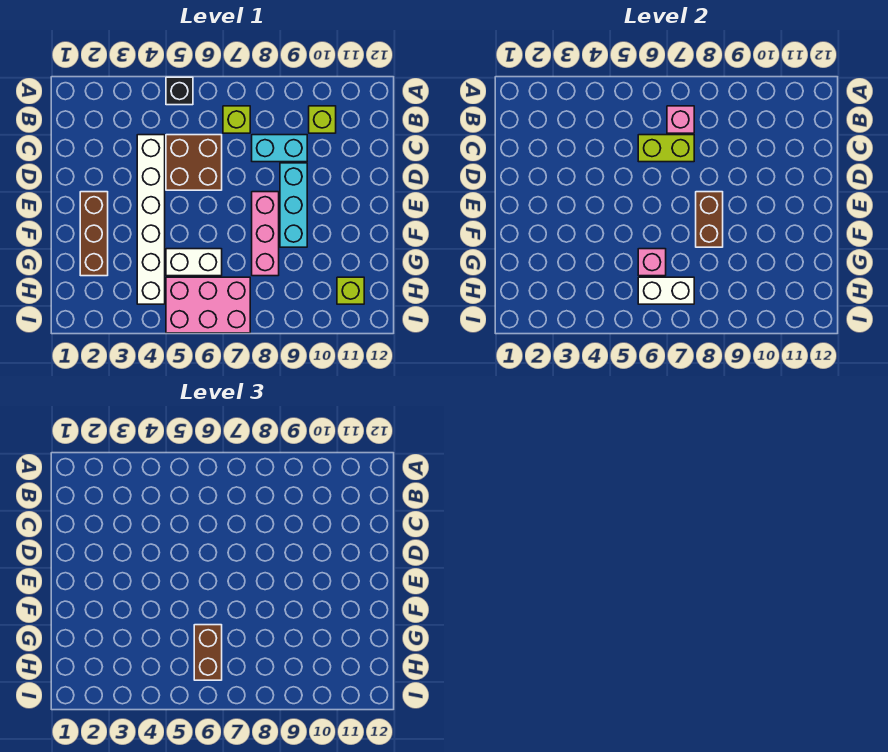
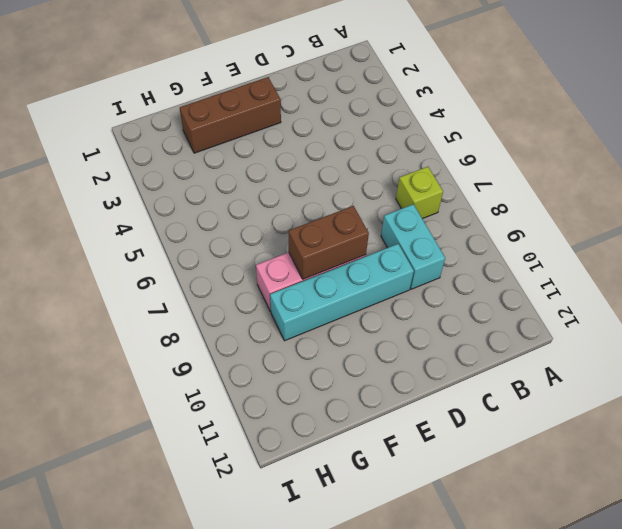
cyan 1x4 brick [270,244,414,341] -> cyan 1x3 brick [280,163,307,247]
none -> black 1x1 brick [166,77,193,105]
none -> lime 1x1 brick [309,106,336,133]
none -> white 1x6 brick [137,135,165,304]

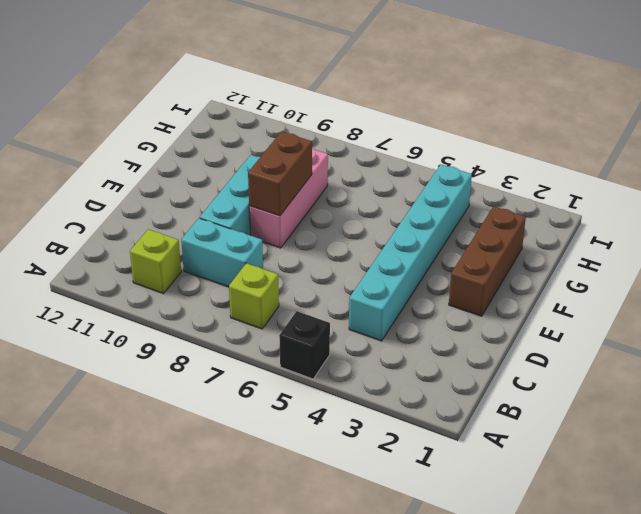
cyan 1x6 brick [349,165,472,341] -> white 1x6 brick [137,135,165,304]
none -> brown 2x2 brick [166,135,222,190]
none -> white 1x2 brick [166,249,222,276]
none -> pink 2x3 brick [166,277,250,333]

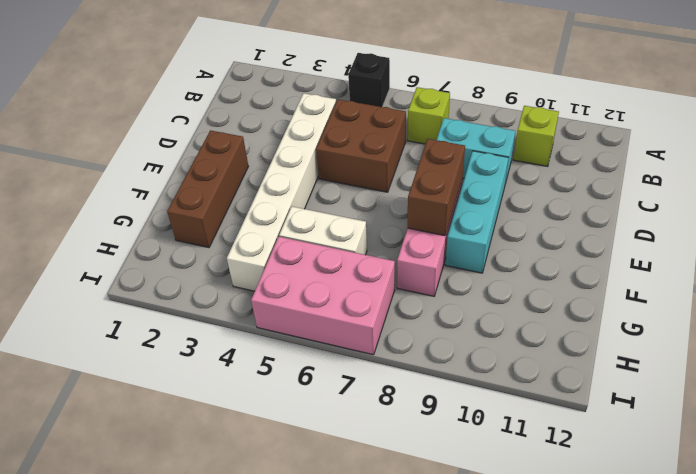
none -> lime 1x1 brick [337,277,364,304]
none -> pink 1x1 brick [667,106,694,133]
none -> lime 1x2 brick [638,135,694,162]

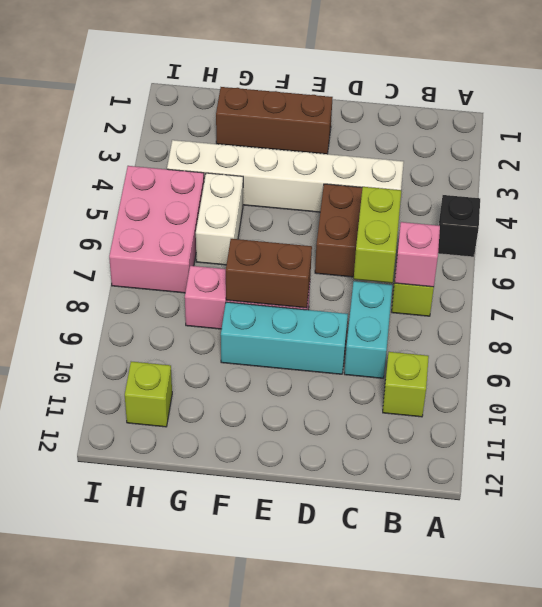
none -> pink 1x1 brick [638,249,666,276]
none -> white 1x2 brick [638,277,694,304]
none -> brown 1x2 brick [194,625,222,680]

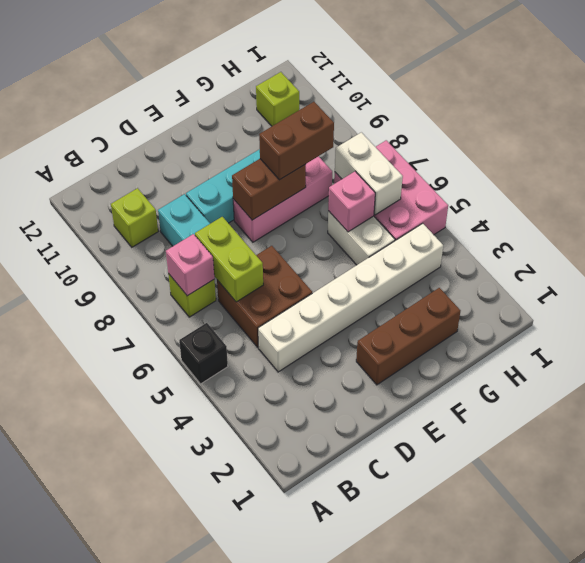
brown 1x2 brick [259,102,334,180] -> brown 1x2 brick moved to [194,625,222,680]

